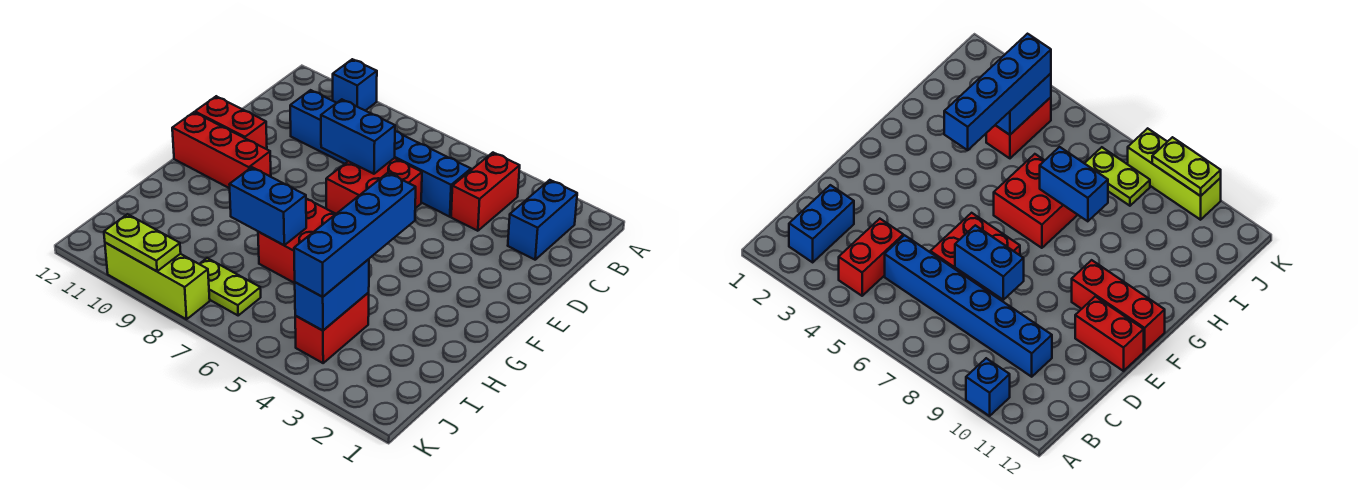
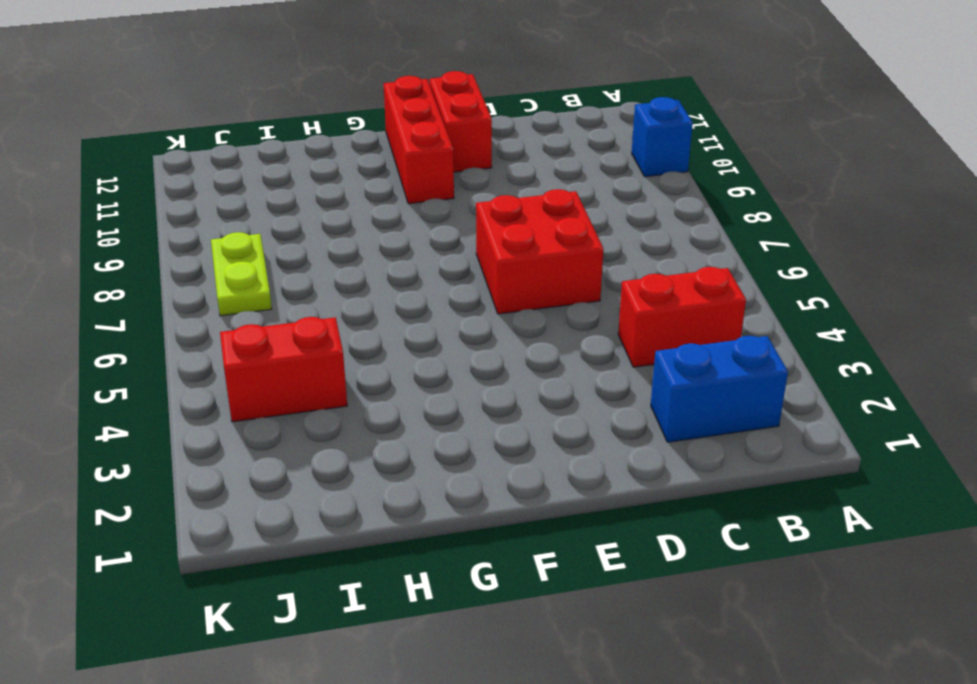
none -> blue 1x6 brick [290,90,471,217]
none -> red 2x2 brick [258,199,335,283]
none -> lime 1x3 brick [105,243,210,319]

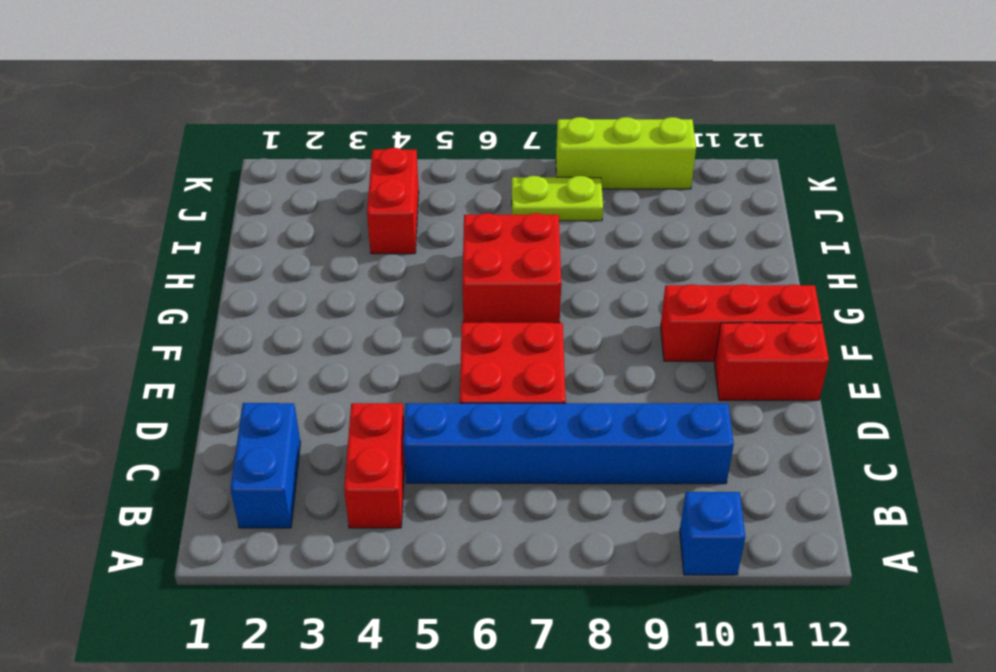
none -> blue 1x2 brick [321,99,395,174]
none -> blue 1x2 brick [229,167,306,245]
none -> blue 1x2 brick [295,259,369,331]

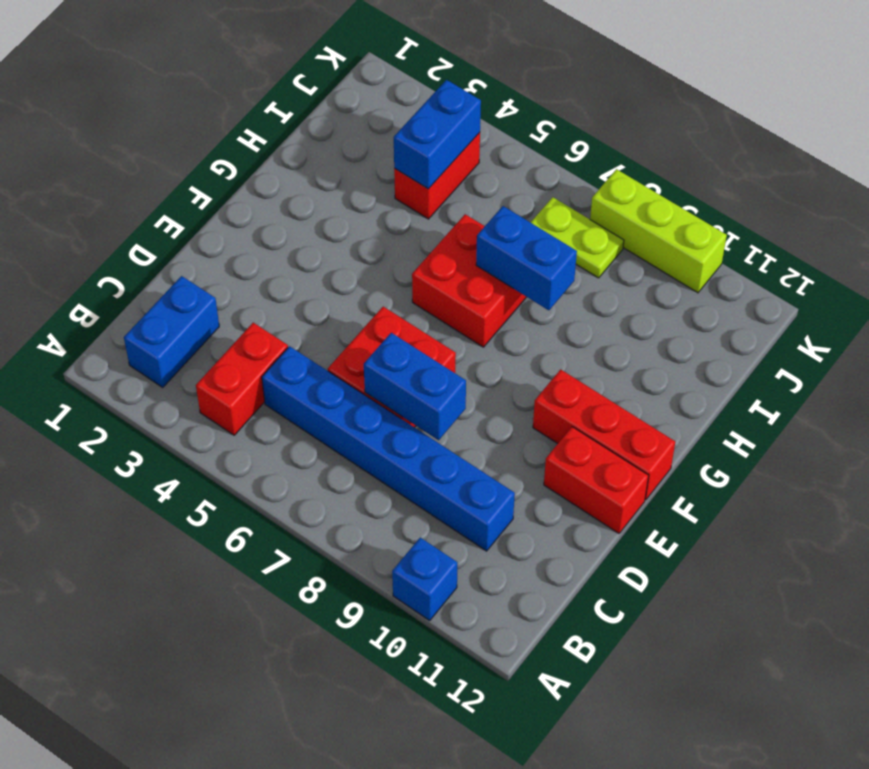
none -> lime 1x2 plate [104,214,181,271]
none -> blue 1x4 brick [294,173,416,297]

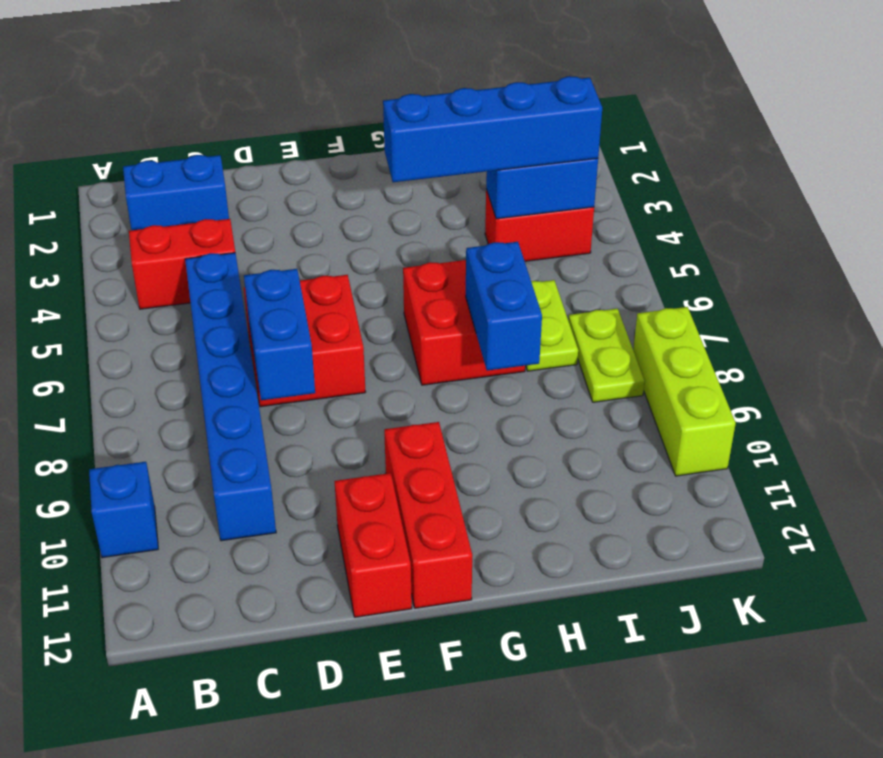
lime 1x2 plate [526,280,578,371] -> lime 1x2 plate moved to [104,214,181,271]

